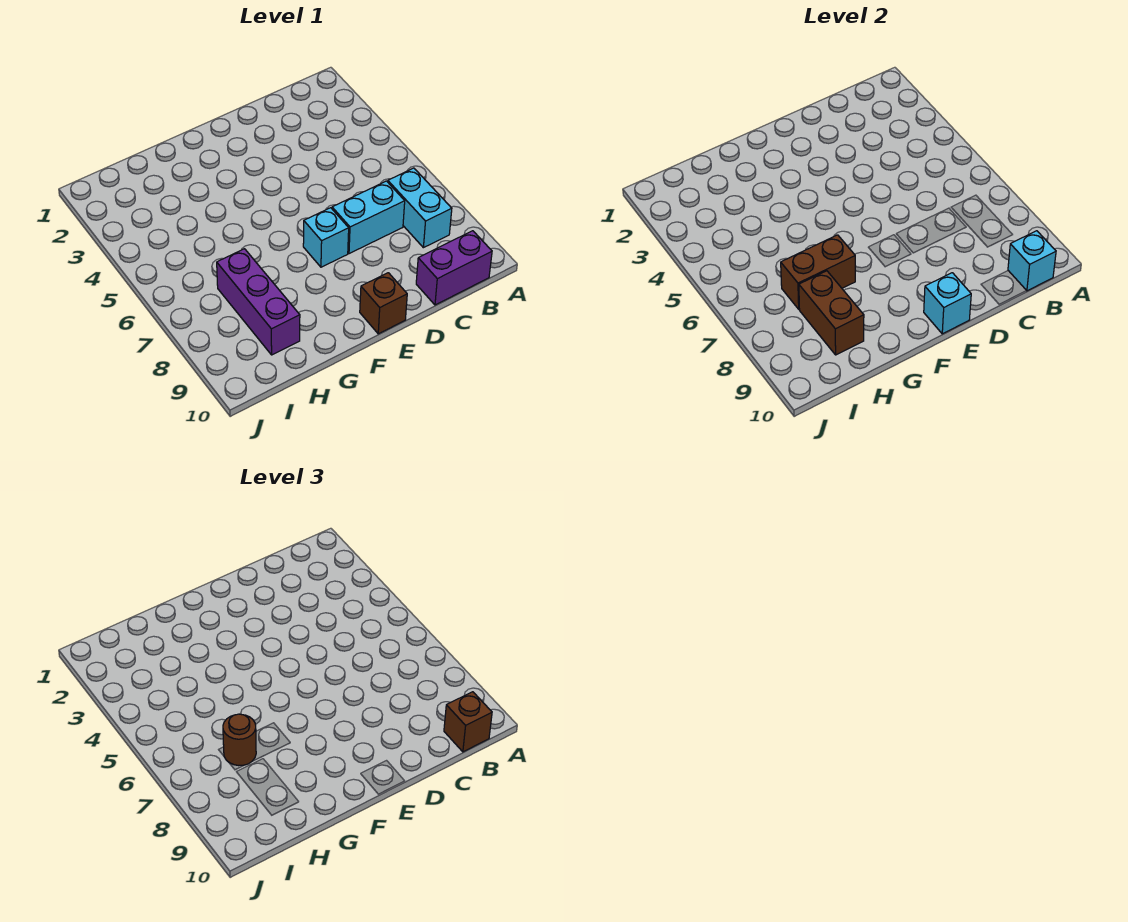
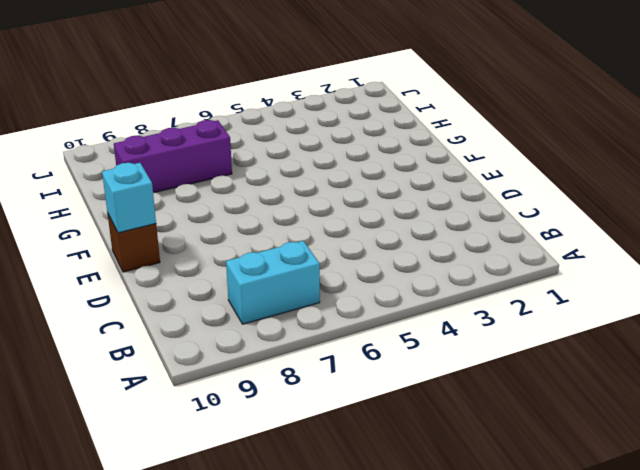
none -> purple 1x2 brick [416,231,492,305]
none -> cyan 1x2 brick [332,181,405,254]
none -> cyan 1x1 brick [303,208,349,267]

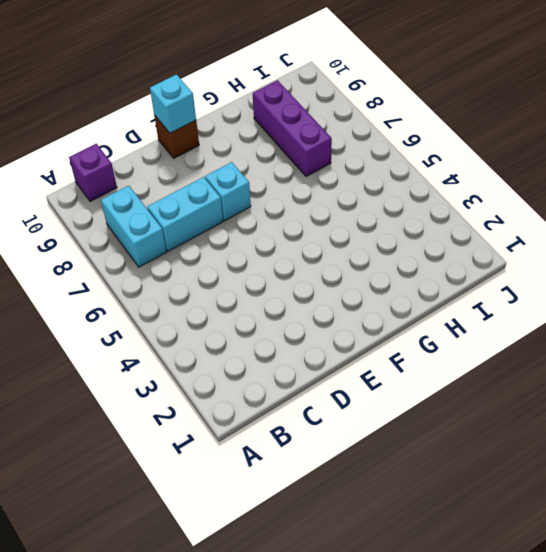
purple 1x1 brick [69,144,117,201] -> purple 1x2 brick [416,231,492,305]
none -> cyan 1x1 brick [1008,231,1056,291]
none -> brown 1x2 brick [781,235,855,309]
none -> brown 1x2 brick [799,271,864,355]

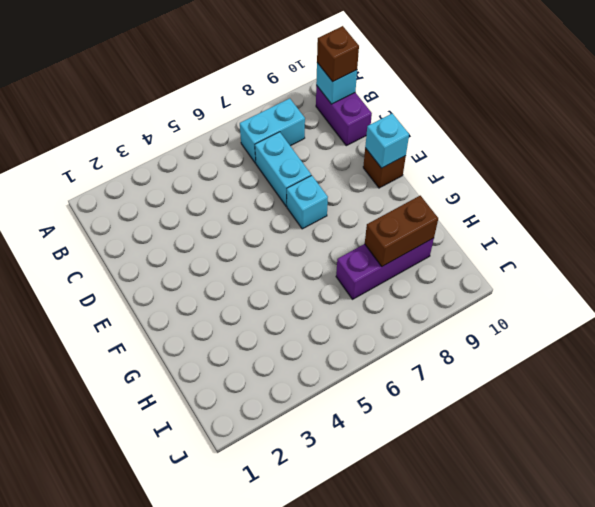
none -> brown 1x2 brick [781,235,855,309]
none -> brown 1x1 round brick [223,714,256,766]

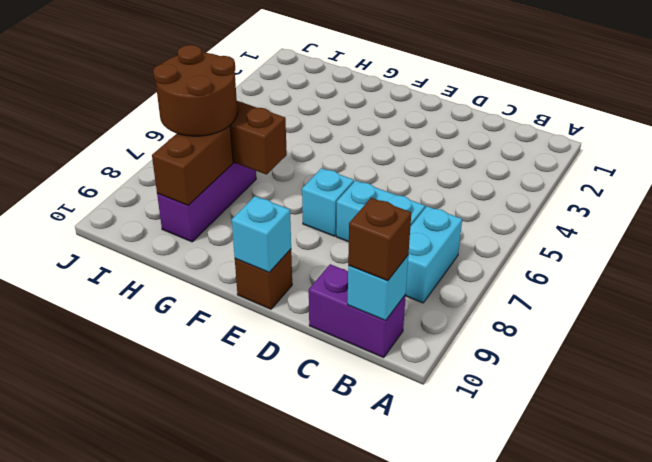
brown 2x2 round brick [153,45,237,136] -> brown 1x1 round brick [223,714,256,766]

